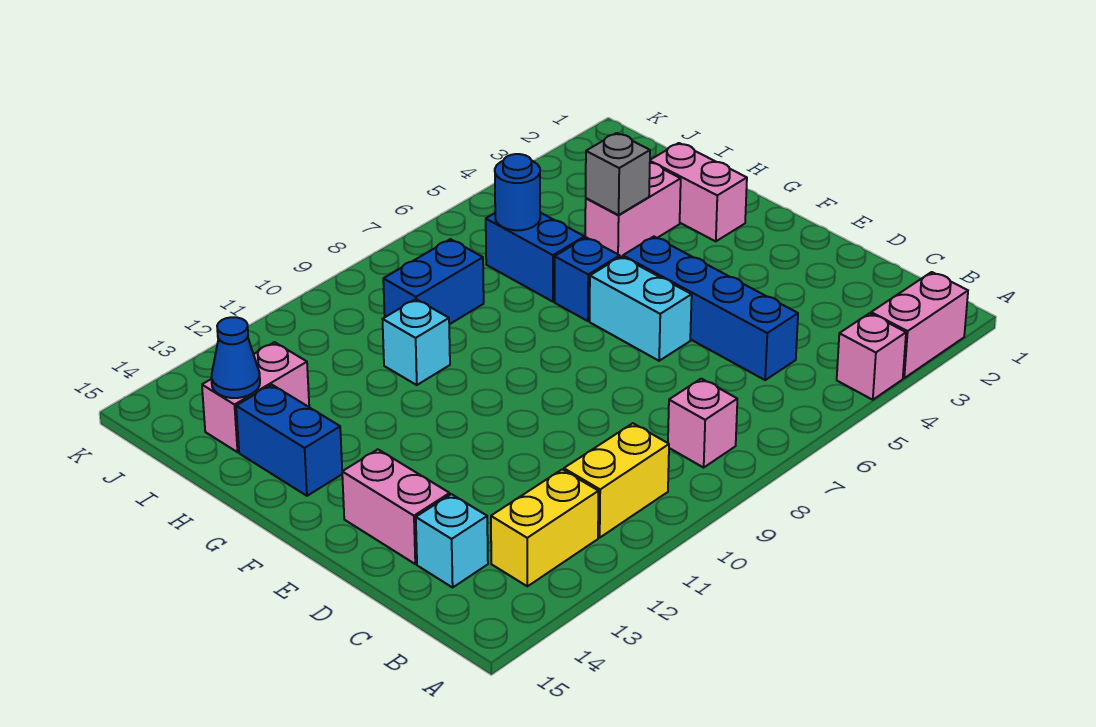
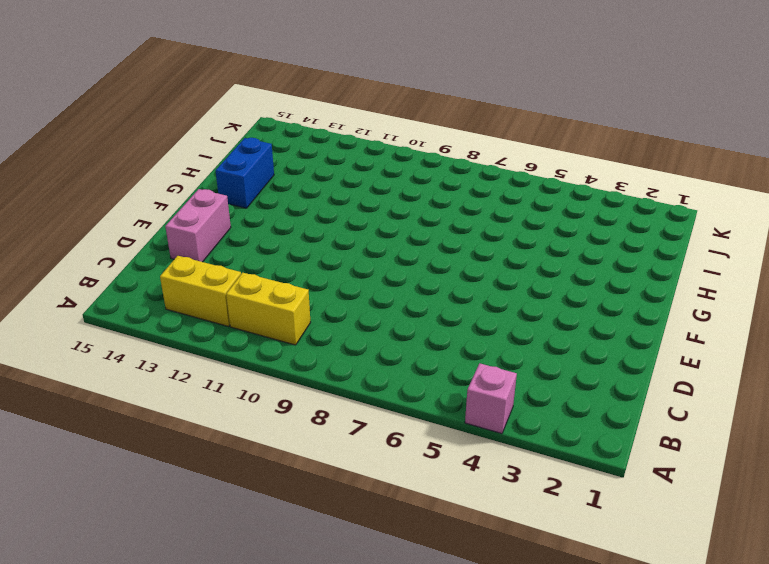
none -> pink 1x2 brick [871,272,968,378]
none -> pink 1x1 brick [668,379,737,468]
none -> blue 1x4 brick [623,237,798,380]

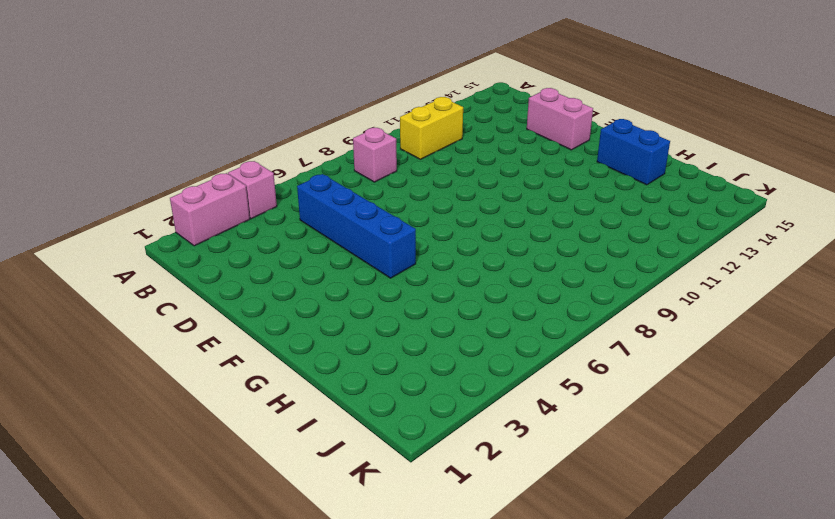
none -> yellow 1x2 brick [491,470,598,586]
none -> cyan 1x1 brick [416,494,488,587]
none -> cyan 1x2 brick [590,256,692,361]

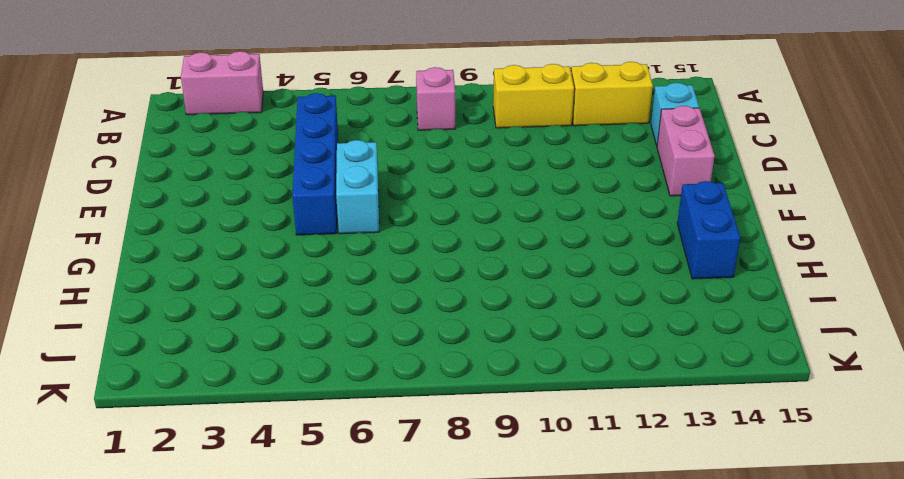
none -> pink 1x1 brick [837,313,906,400]
none -> pink 1x2 brick [650,143,747,241]
none -> blue 1x1 brick [555,237,620,321]

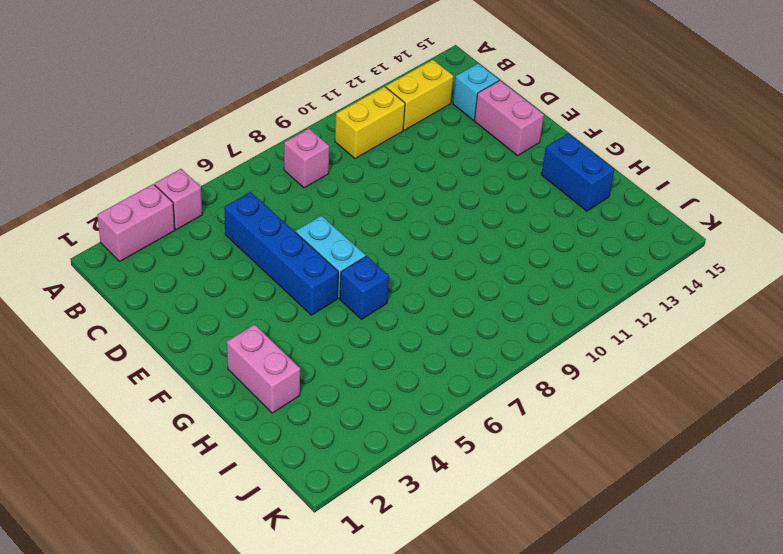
none -> pink 1x2 brick [585,163,681,257]
none -> blue 1x2 brick [486,213,584,302]
none -> cyan 1x1 brick [382,299,450,385]

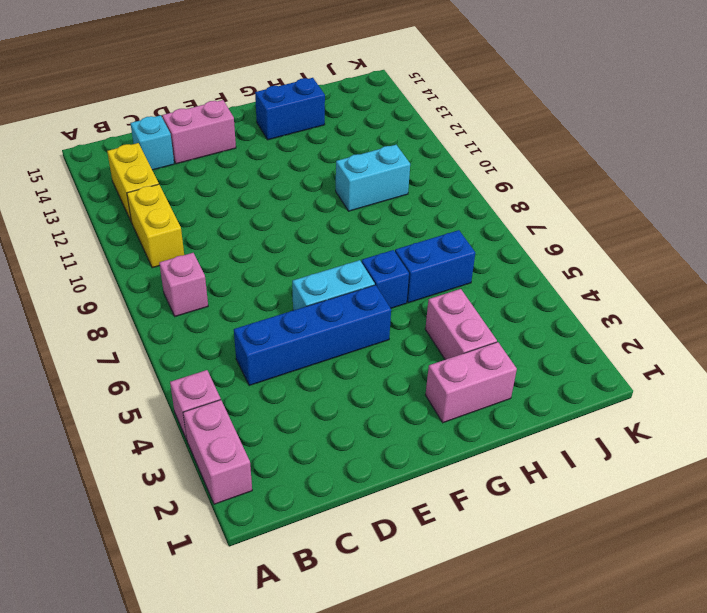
cyan 1x2 brick [336,145,410,211] -> cyan 1x1 brick [382,299,450,385]
none -> blue 1x2 brick [383,239,484,324]
none -> pink 1x2 brick [202,342,309,452]
none -> grey 1x1 brick [586,133,650,215]

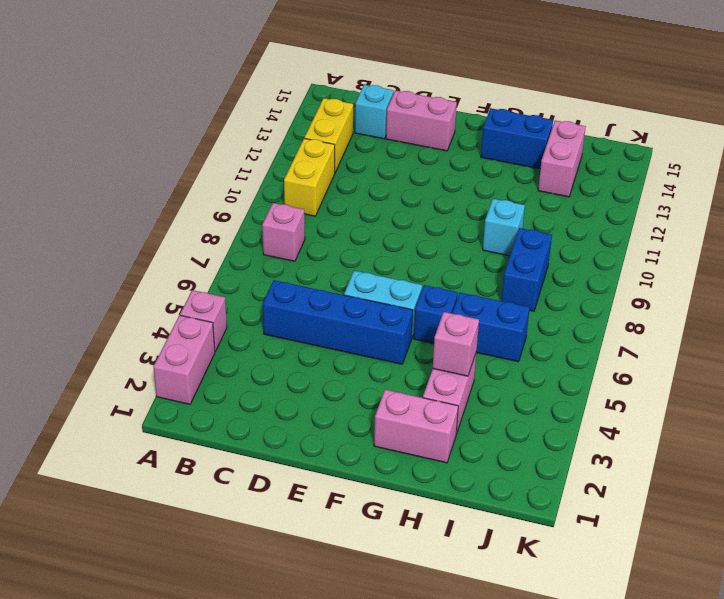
pink 1x1 brick [433,312,479,376] -> grey 1x1 brick [586,133,650,215]
none -> blue 1x1 round brick [495,154,540,230]
none -> blue 1x1 cone [211,317,260,398]

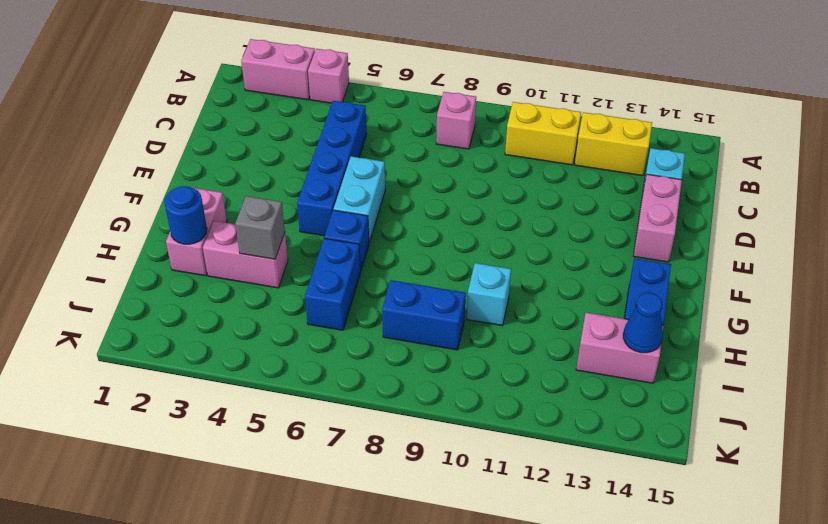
blue 1x1 round brick [164,186,207,244] -> blue 1x1 round brick moved to [495,154,540,230]

